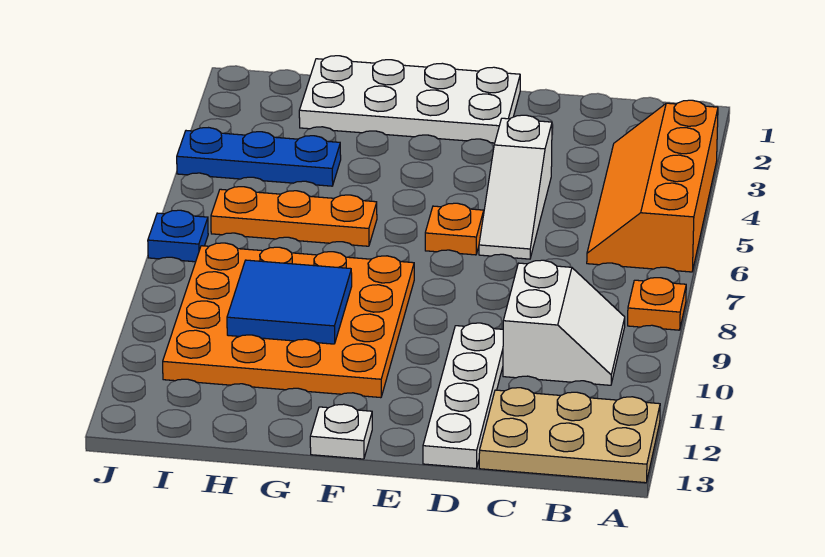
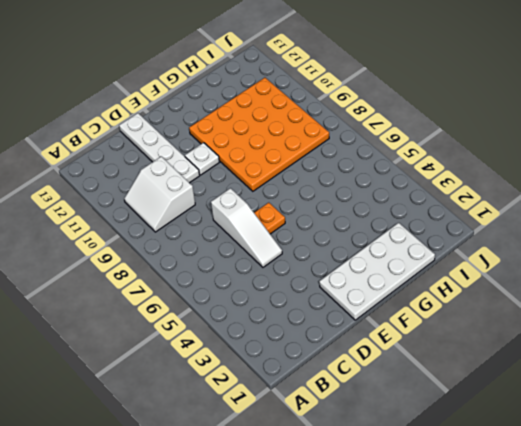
white 1x3 slope [211,188,282,267] -> white 1x3 slope turned to [479,115,552,259]
white 1x1 plate [185,143,219,175] -> white 1x1 plate moved to [310,404,372,459]
none -> orange 2x4 slope [587,100,718,272]
none -> orange 1x1 plate [628,278,686,330]
none -> tan 2x3 plate [479,388,660,483]

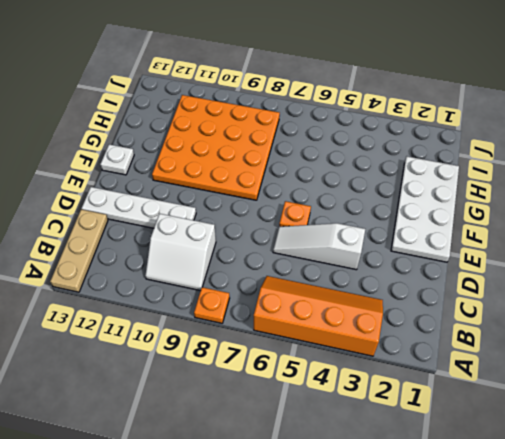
tan 1x3 plate [50,209,108,292] -> tan 2x3 plate [479,388,660,483]
none -> orange 1x3 plate [211,187,377,246]
none -> blue 1x3 plate [177,128,341,186]
none -> blue 1x1 plate [148,210,208,262]

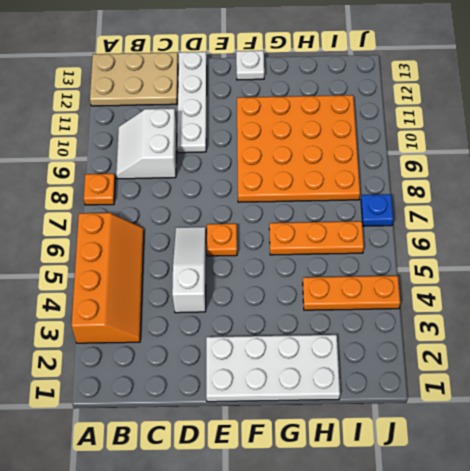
orange 1x3 plate [303,276,400,310] -> blue 1x3 plate [177,128,341,186]
none -> blue 2x2 tile [227,260,352,344]

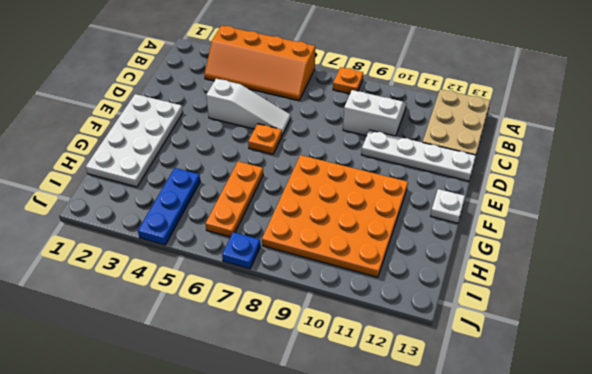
none -> blue 2x2 tile [227,260,352,344]

